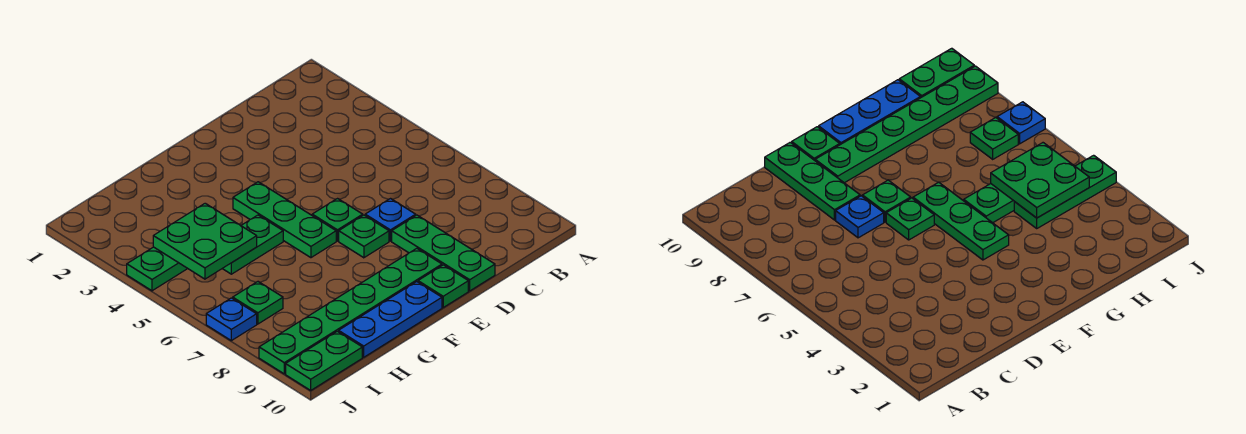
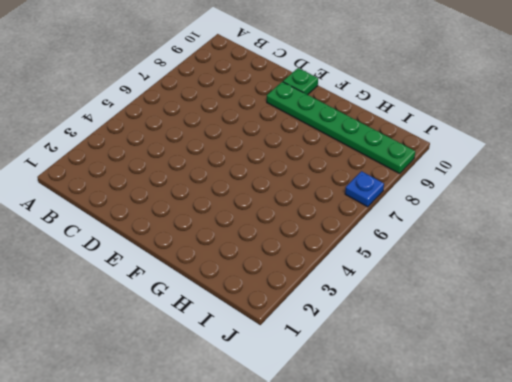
none -> blue 1x1 plate [365,199,416,241]
none -> green 1x3 plate [392,215,495,291]
none -> green 1x1 plate [312,199,363,241]

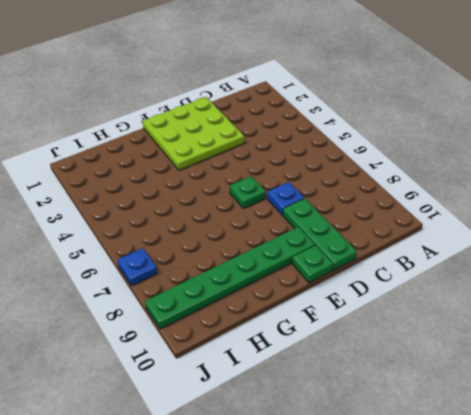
lime 3x3 plate [143,97,244,170] -> none
none -> green 1x1 plate [339,215,389,258]
none -> green 1x3 plate [233,182,336,258]
none -> blue 1x3 plate [339,282,442,357]

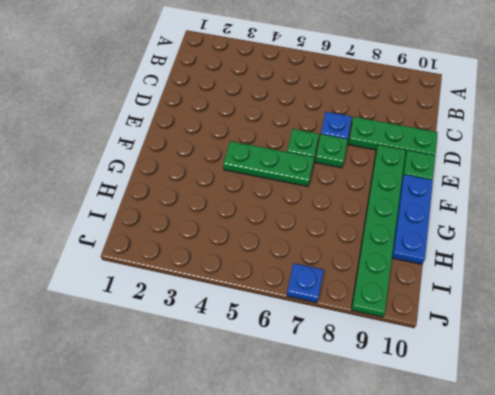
none -> green 1x2 plate [222,215,283,274]
none -> green 1x3 plate [127,247,188,291]
none -> green 1x1 plate [233,282,283,324]

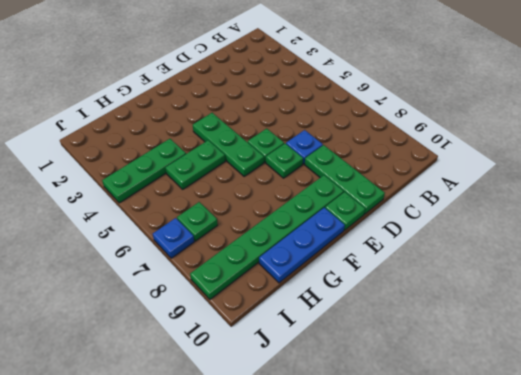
none -> green 1x2 plate [286,331,362,390]
none -> green 2x2 plate [153,203,257,279]

